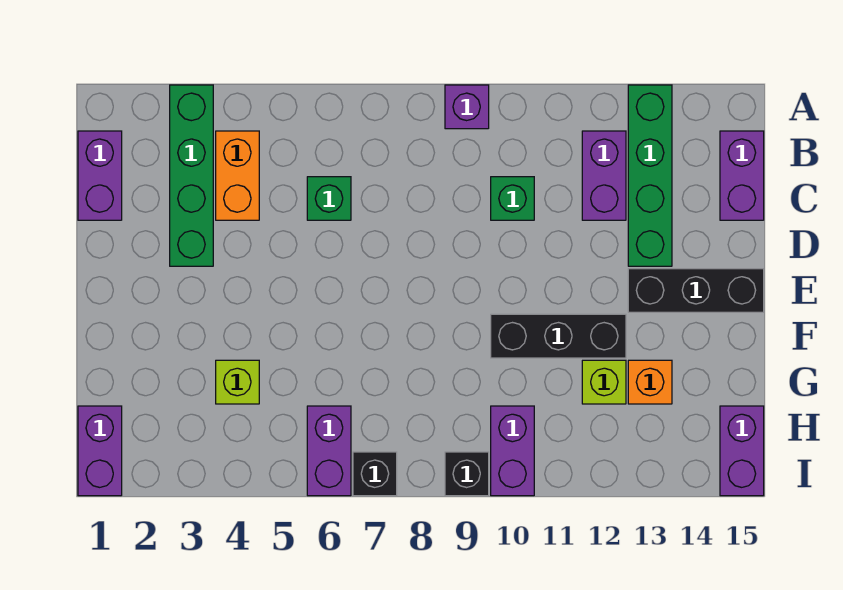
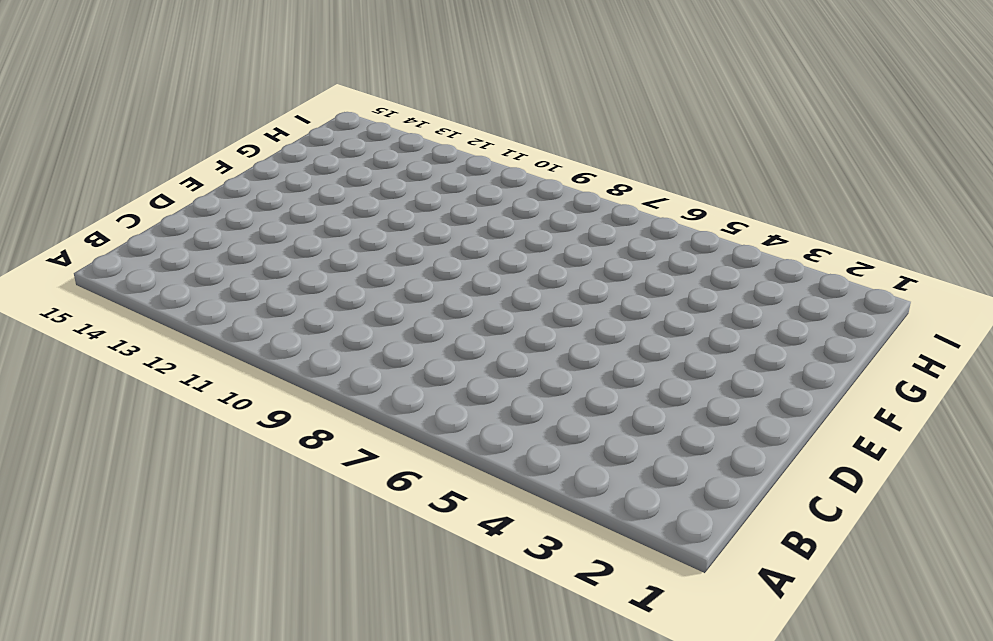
none -> green 1x4 brick [170,85,213,266]
none -> purple 1x1 brick [445,85,489,129]
none -> green 1x4 brick [628,85,672,266]

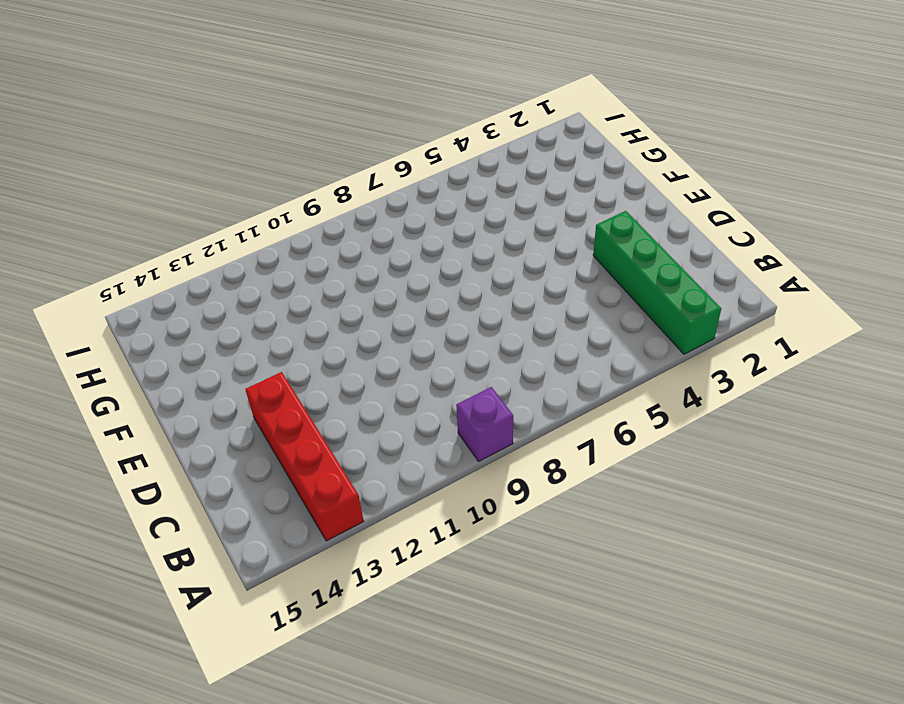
red 1x4 brick [245,372,364,541] -> green 1x4 brick [628,85,672,266]
none -> purple 1x2 brick [78,131,122,220]
none -> orange 1x2 brick [216,131,259,220]
none -> purple 1x2 brick [582,131,626,220]

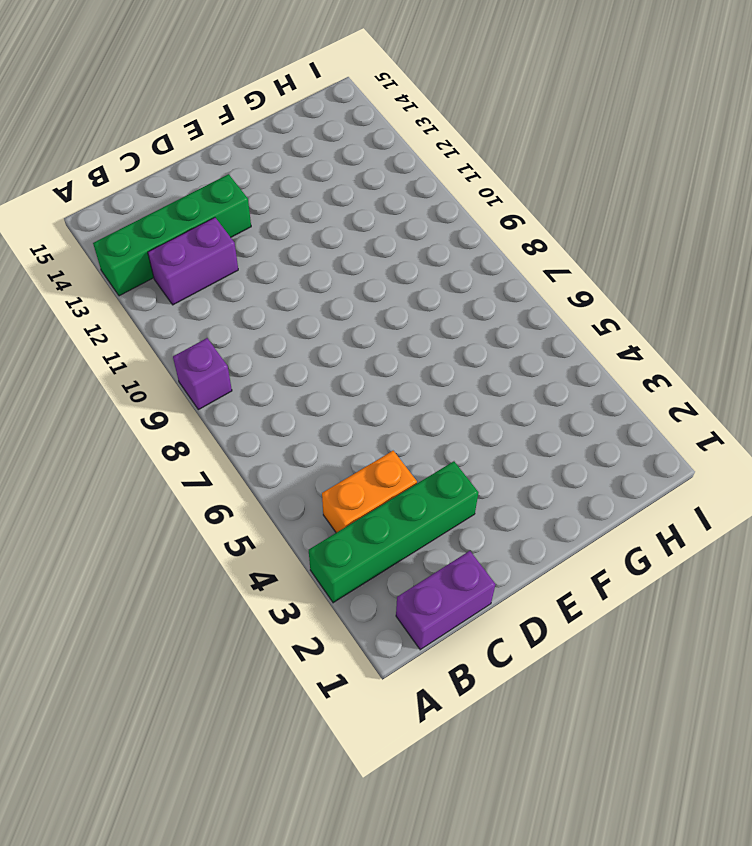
none -> purple 1x2 brick [720,131,764,220]
none -> green 1x1 brick [307,177,351,220]
none -> green 1x1 brick [491,177,534,220]

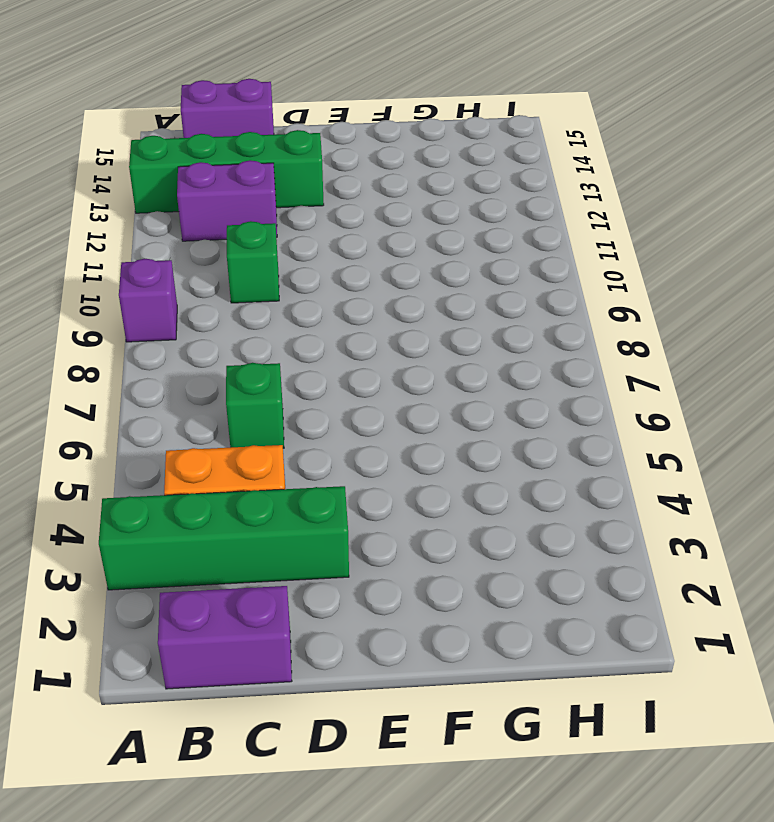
none -> black 1x3 brick [628,269,764,312]
none -> black 1x3 brick [491,314,626,358]
none -> lime 1x1 brick [216,360,259,404]

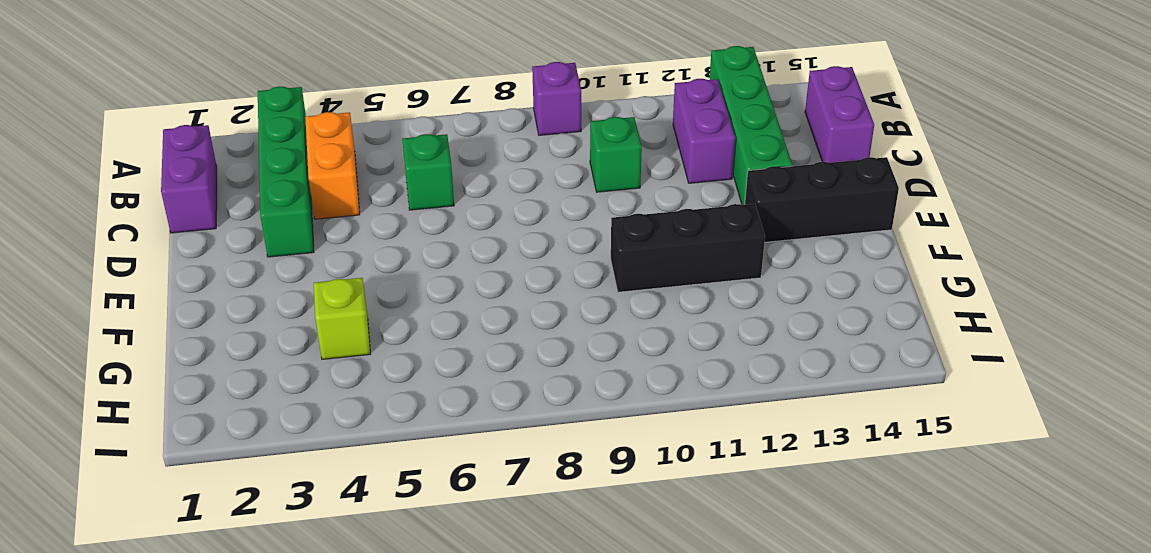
none -> lime 1x1 brick [582,360,626,404]
none -> orange 1x1 brick [628,360,672,404]
none -> purple 1x2 brick [78,406,122,496]

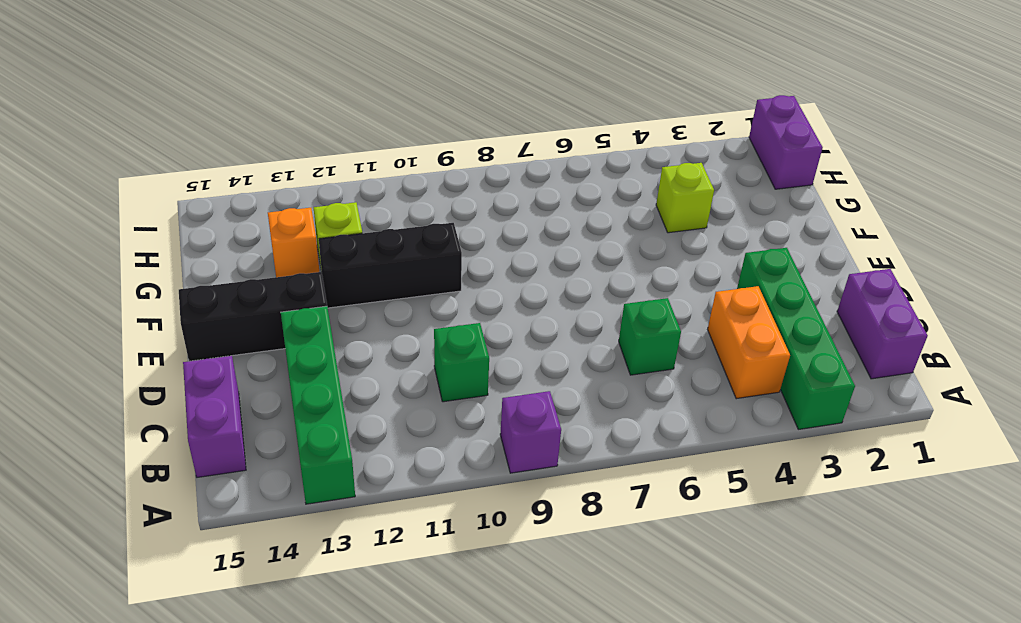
none -> purple 1x2 brick [582,131,626,220]
none -> purple 1x2 brick [307,406,351,496]
none -> purple 1x2 brick [491,406,534,496]

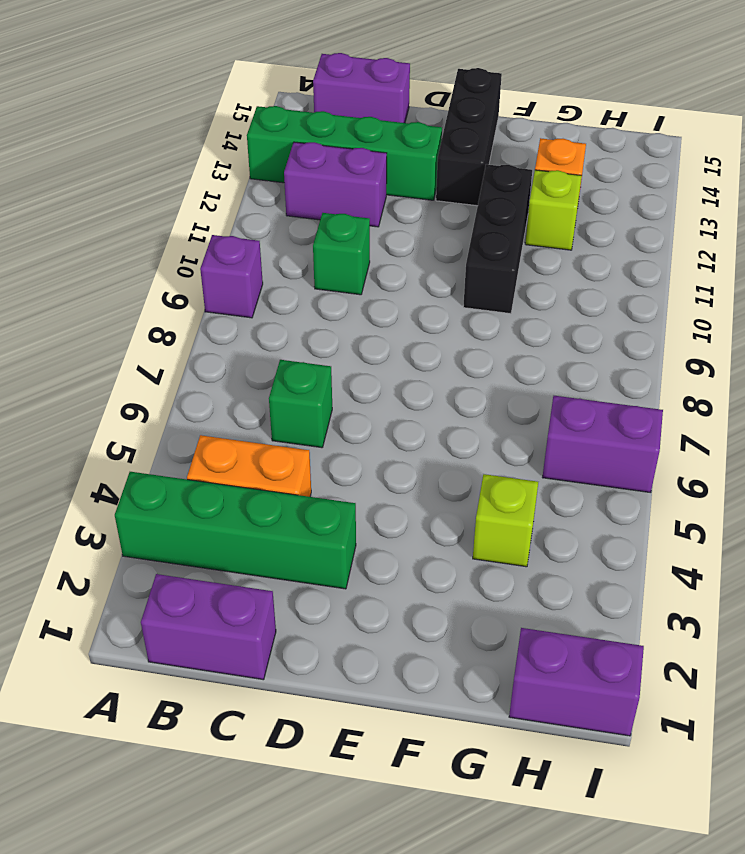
none -> purple 1x2 brick [491,406,534,496]
none -> purple 1x2 brick [720,406,764,496]
none -> black 1x1 brick [353,452,397,496]

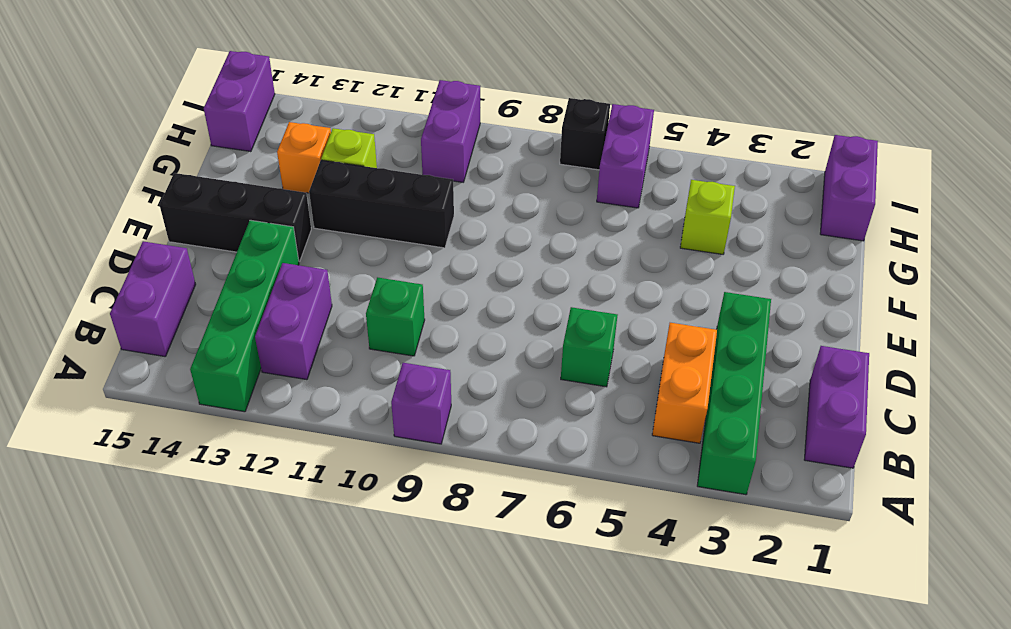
none -> black 1x1 brick [445,452,489,496]

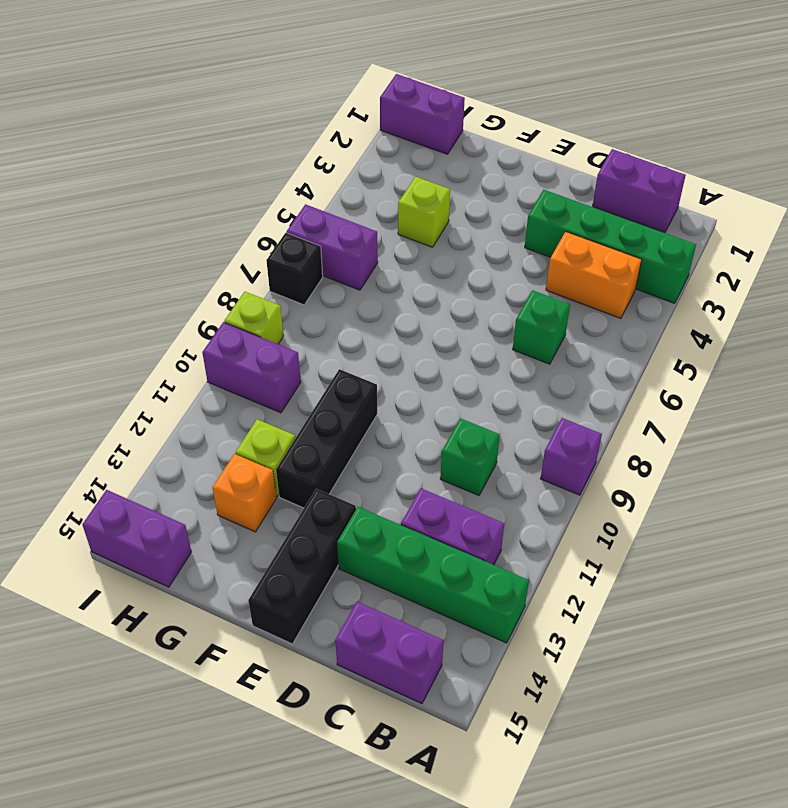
lime 1x1 brick [224,292,283,344] -> black 1x1 brick [445,452,489,496]

